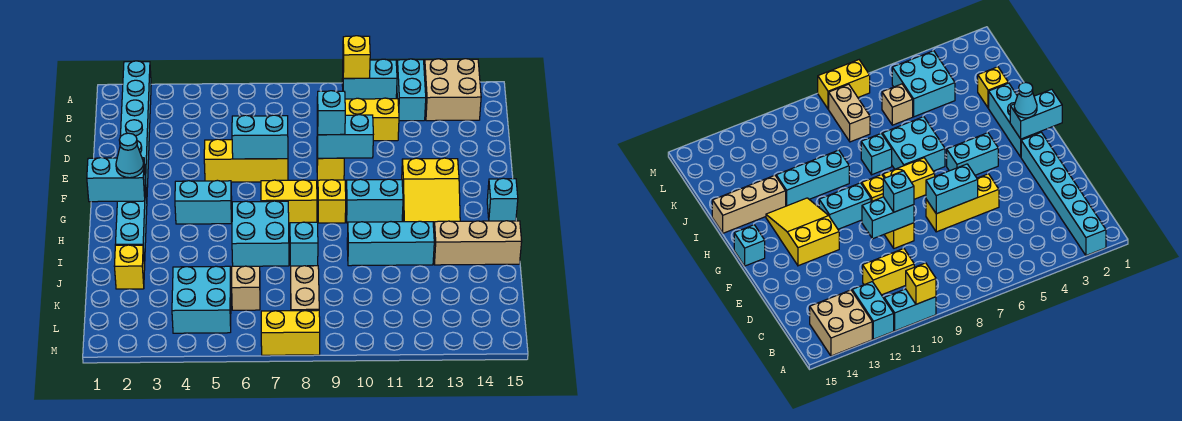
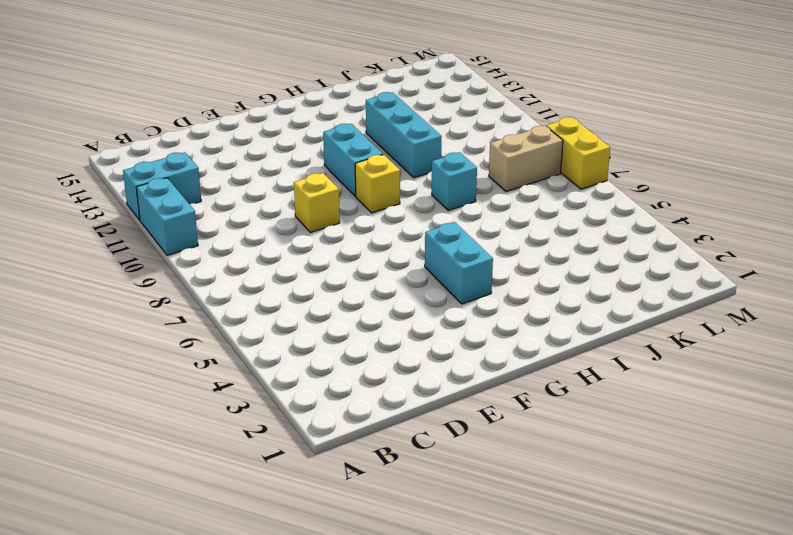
none -> cyan 1x6 brick [120,61,151,198]
none -> tan 2x2 brick [424,59,481,121]
none -> yellow 1x2 brick [345,98,399,141]

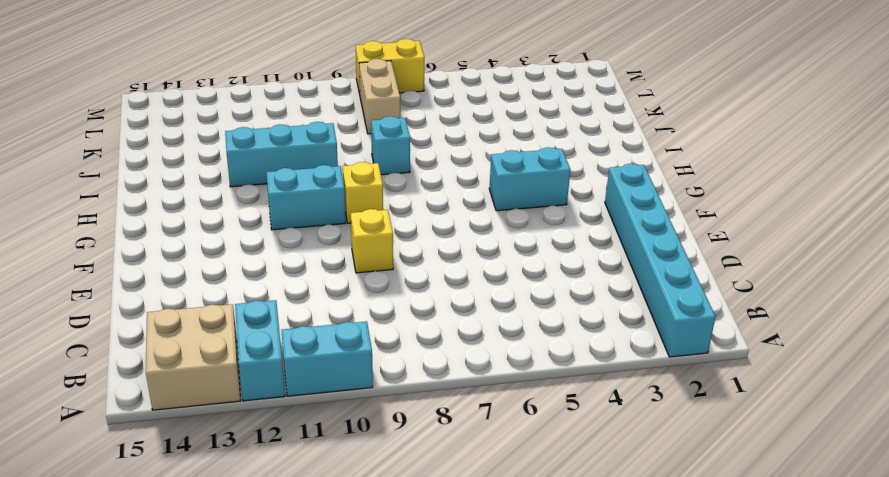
none -> yellow 1x2 brick [345,98,399,141]
none -> yellow 1x3 brick [204,139,288,182]
none -> yellow 2x3 slope [402,158,460,227]

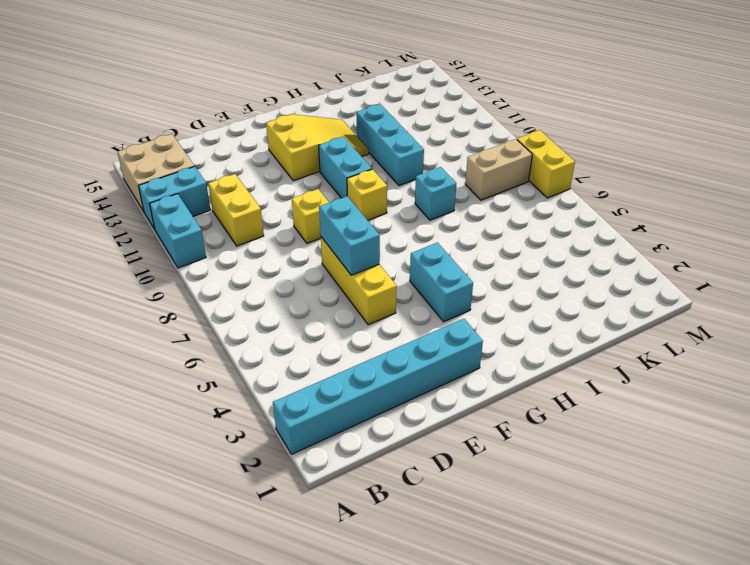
none -> cyan 1x3 brick [116,183,147,266]
none -> yellow 1x2 brick [261,180,317,223]
none -> cyan 1x1 brick [487,178,518,221]

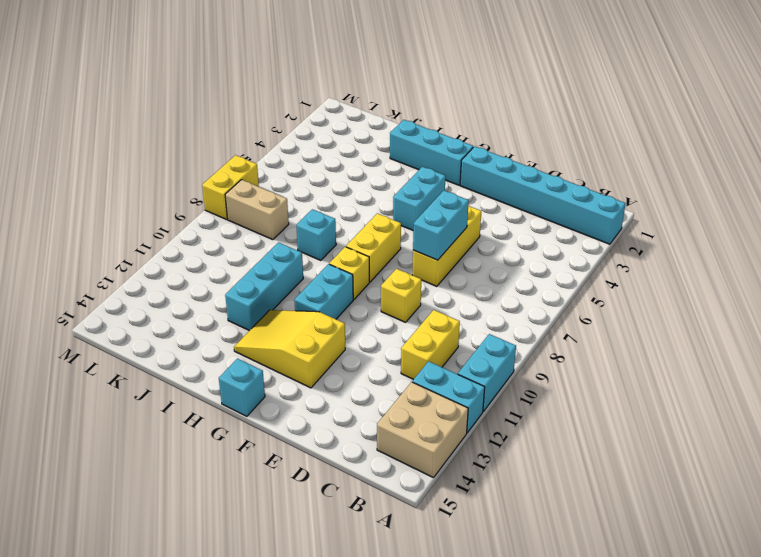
none -> cyan 2x2 brick [232,201,289,266]
none -> tan 1x3 brick [434,221,522,265]
none -> yellow 1x1 brick [115,245,145,289]

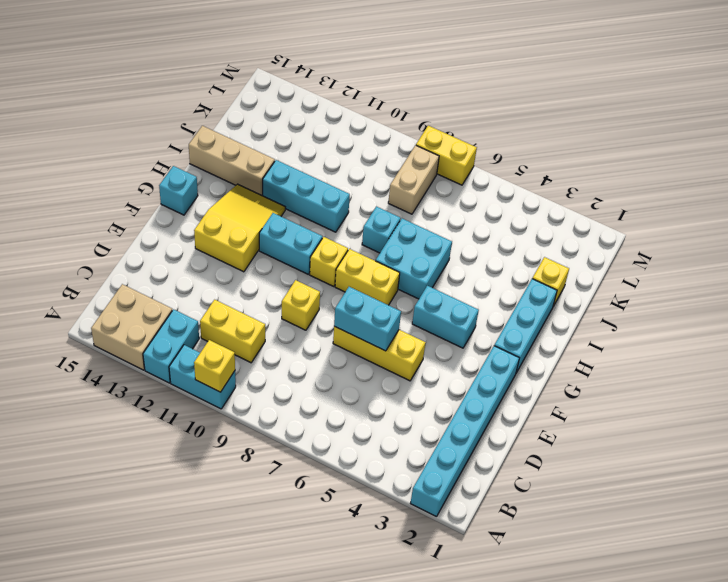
none -> cyan 2x2 brick [172,266,231,333]
none -> tan 1x1 brick [232,266,260,310]
none -> cyan 1x2 brick [317,115,373,158]

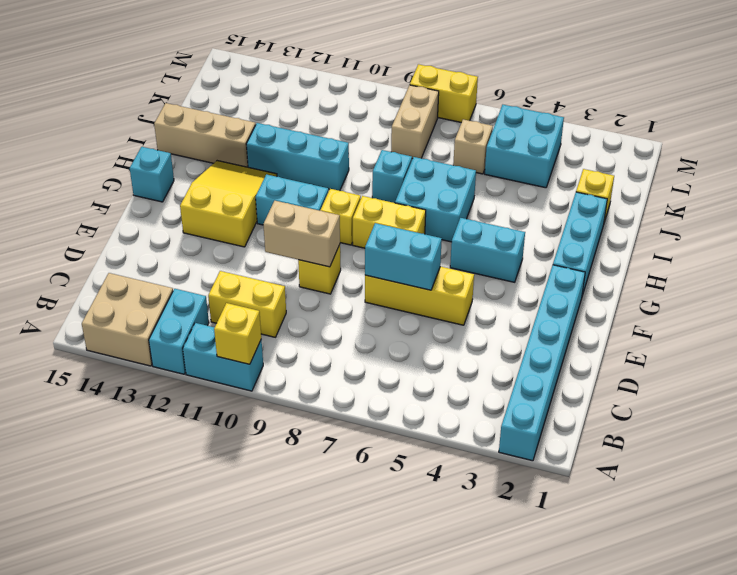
tan 1x2 brick [263,201,340,267] -> cyan 1x2 brick [317,115,373,158]
none -> cyan 1x2 brick [87,158,146,202]
none -> cyan 1x1 brick [317,91,345,135]
none -> cyan 1x1 cone [116,133,144,178]

